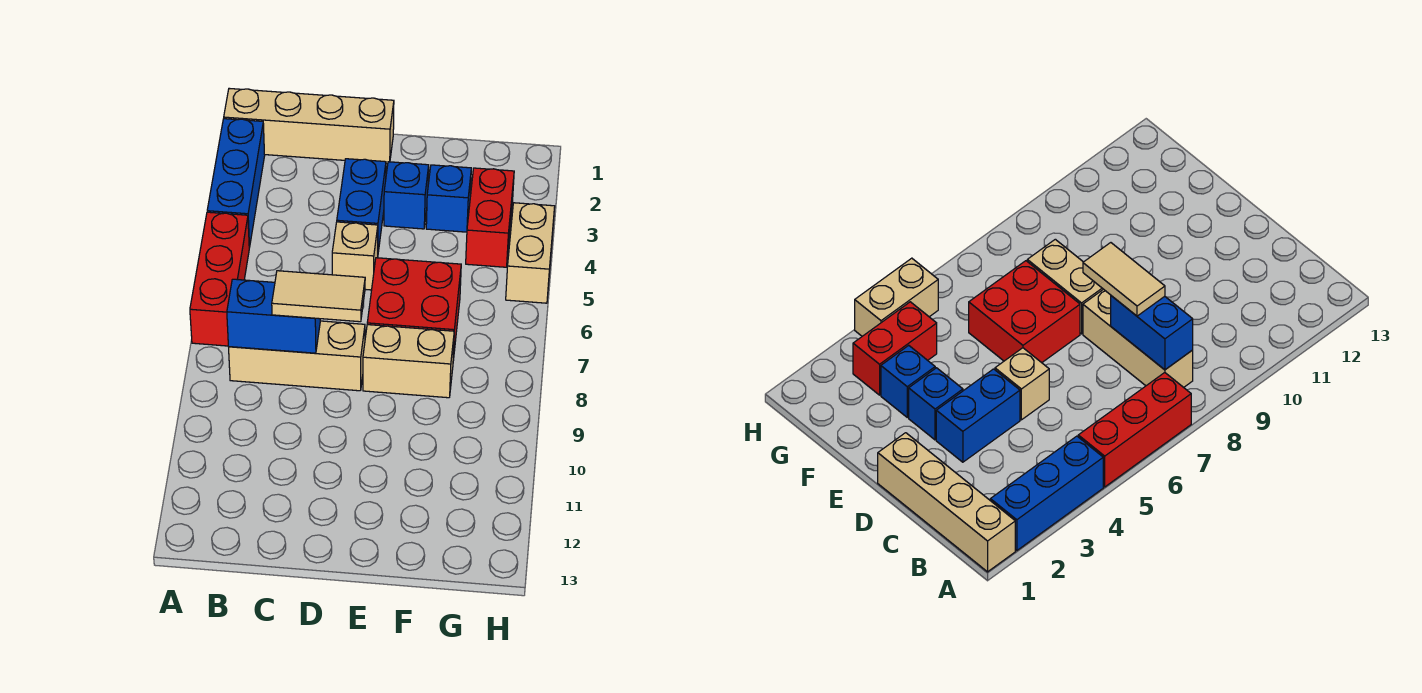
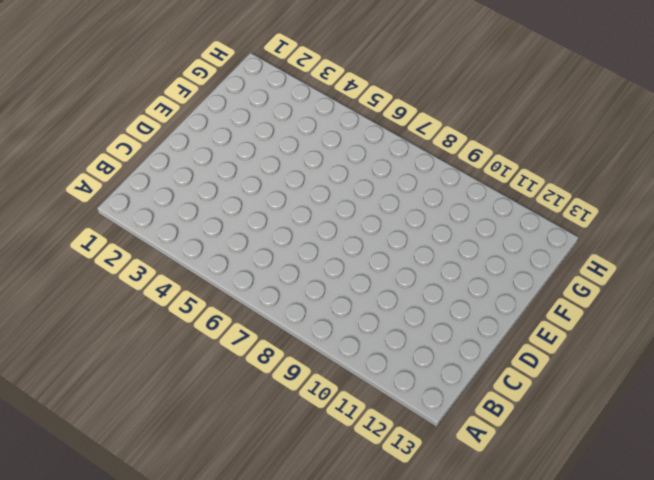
none -> tan 1x4 brick [224,88,394,164]
none -> blue 1x3 brick [207,119,265,248]
none -> red 1x3 brick [190,212,250,346]

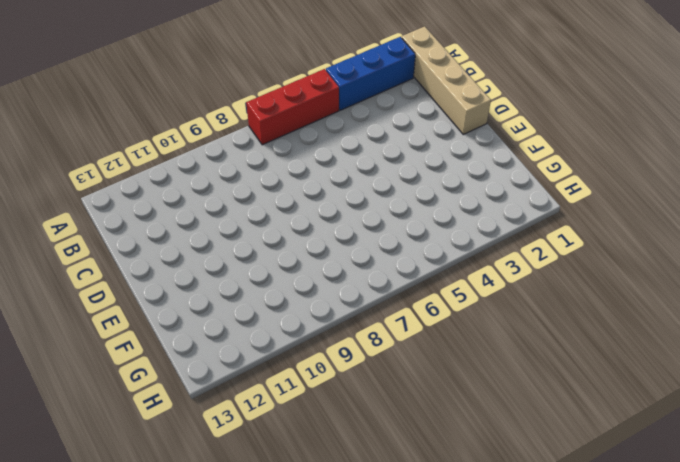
none -> tan 1x3 brick [229,321,365,391]
none -> blue 1x2 brick [337,159,386,252]
none -> tan 1x1 brick [332,222,378,290]

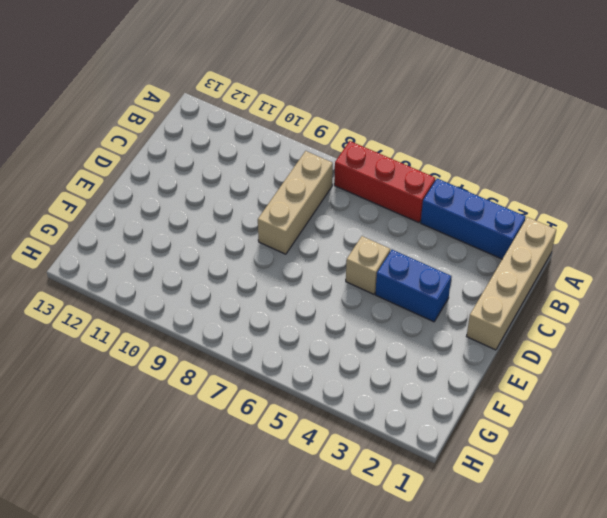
none -> blue 1x1 brick [384,162,429,229]
none -> red 2x2 brick [367,258,461,360]
none -> tan 1x2 brick [363,325,454,398]

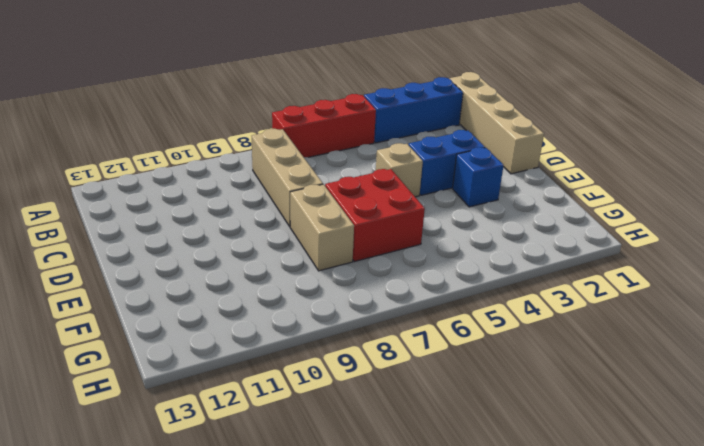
none -> blue 1x1 brick [426,165,471,232]
none -> red 1x2 brick [466,168,514,267]
none -> tan 1x2 brick [506,203,555,303]

